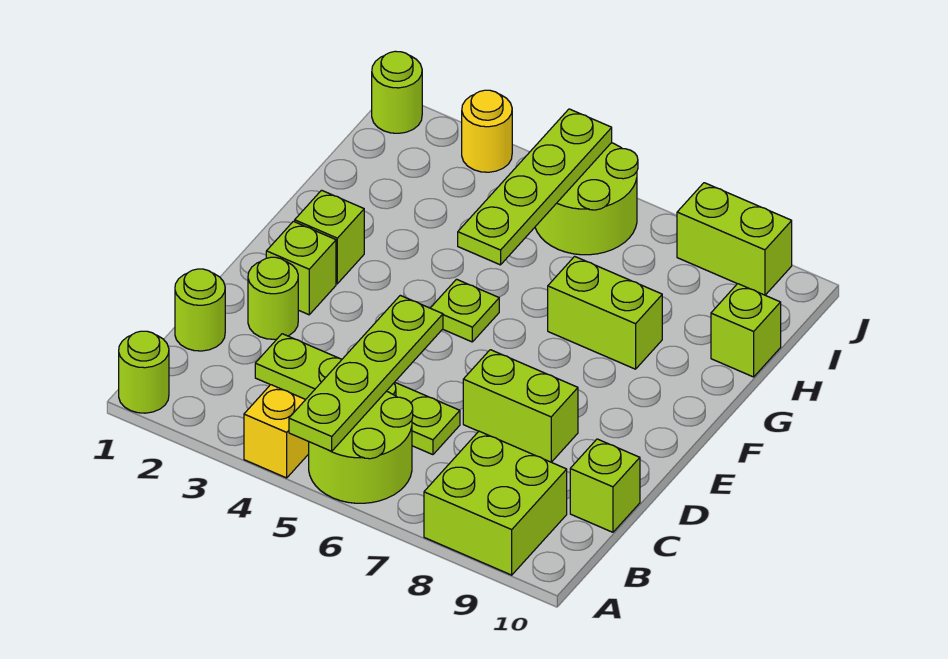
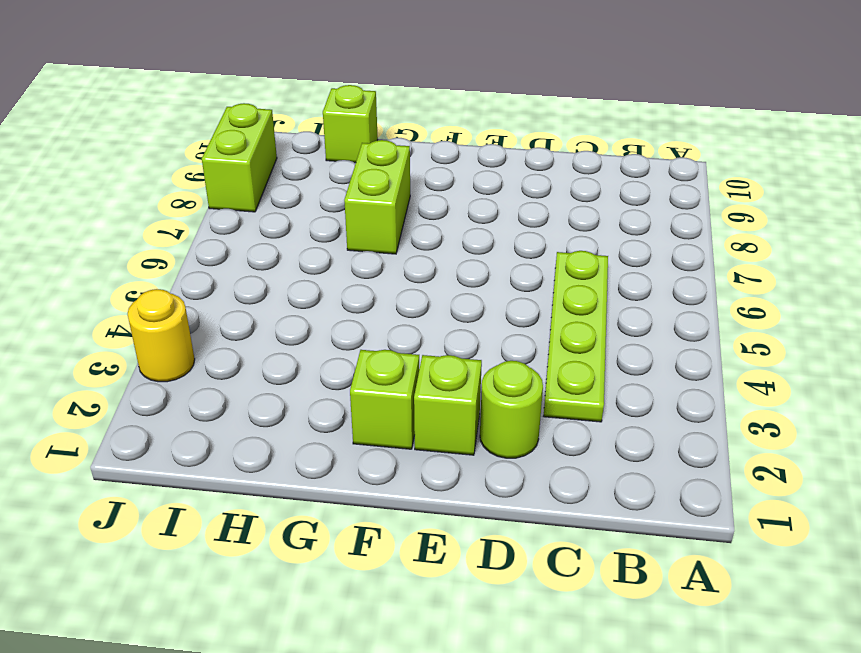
none -> lime 1x1 round brick [119,331,169,413]
none -> yellow 1x1 brick [244,385,309,478]
none -> lime 2x2 round brick [309,391,413,503]

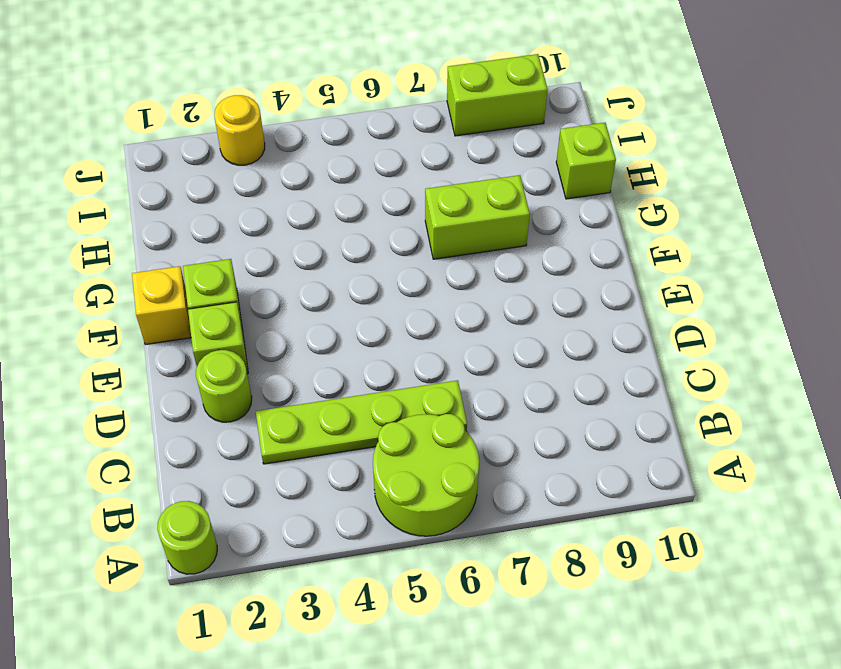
yellow 1x1 brick [132,266,191,345] -> yellow 1x1 brick moved to [244,385,309,478]
none -> lime 2x2 brick [424,431,567,575]
none -> lime 1x1 round brick [175,269,225,351]
none -> lime 1x1 brick [570,439,640,532]

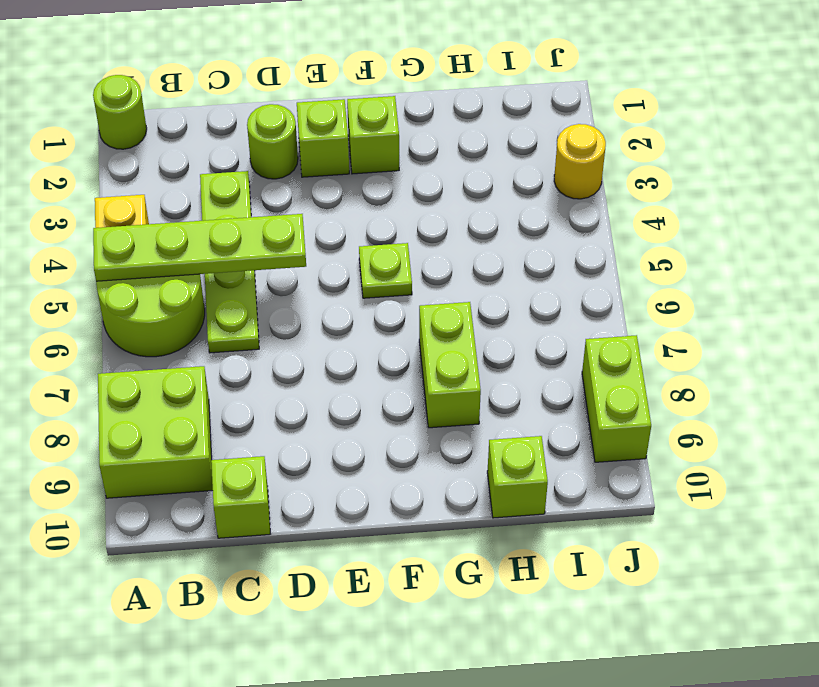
none -> lime 1x1 round brick [175,269,225,351]
none -> lime 1x2 brick [463,350,578,462]
none -> lime 2x2 round brick [535,143,638,255]

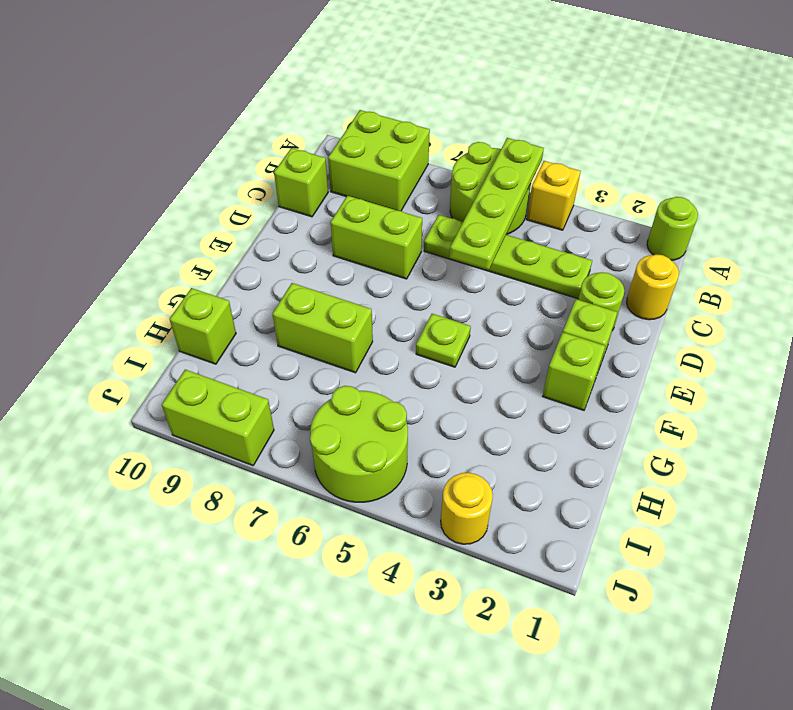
yellow 1x1 round brick [627,254,679,320] -> lime 1x1 round brick [175,269,225,351]
none -> lime 1x1 round brick [372,51,422,133]
none -> lime 1x4 plate [458,109,612,265]

